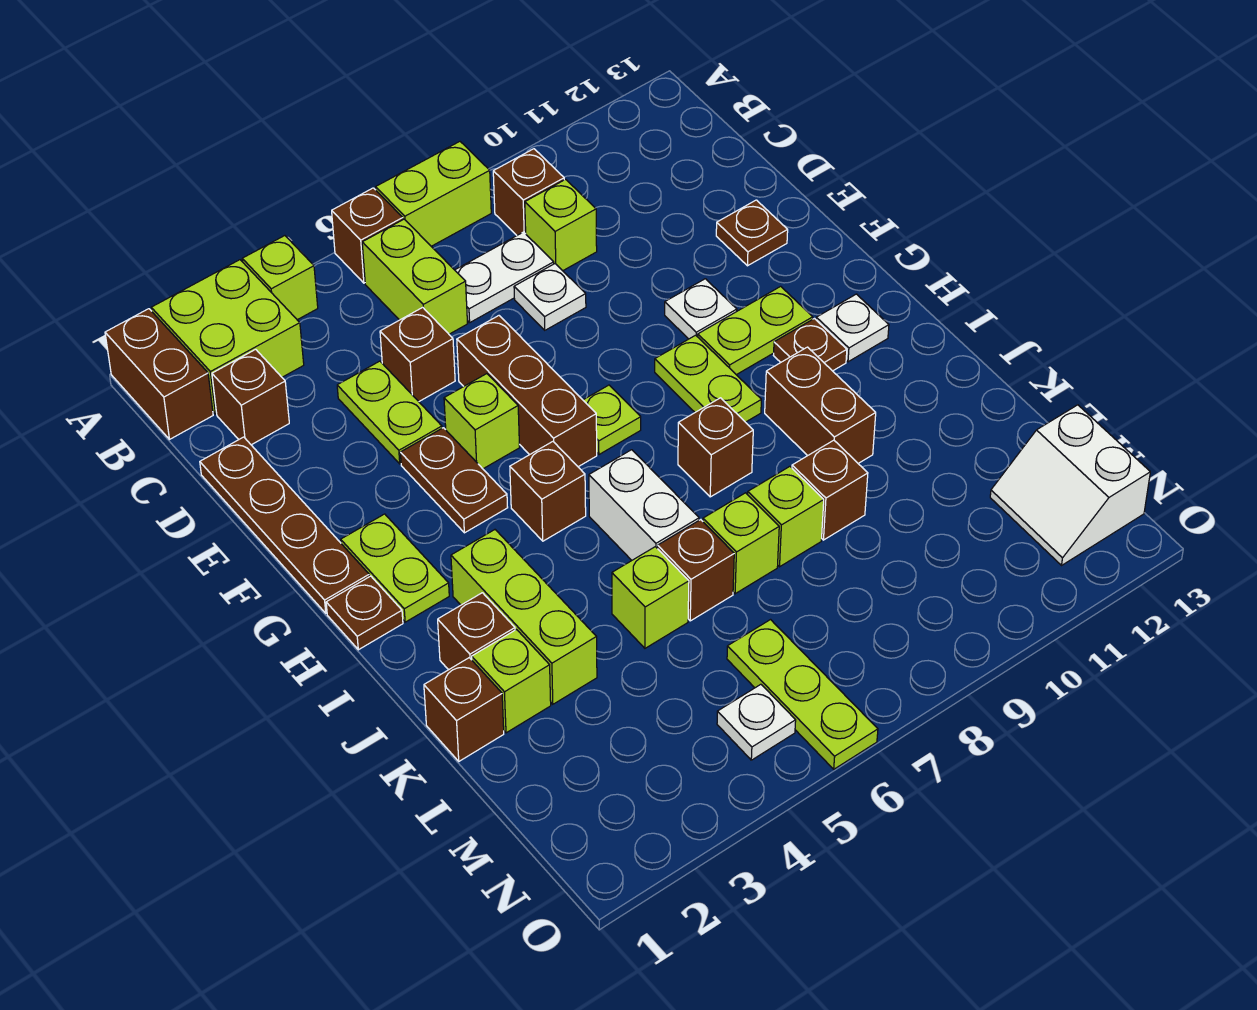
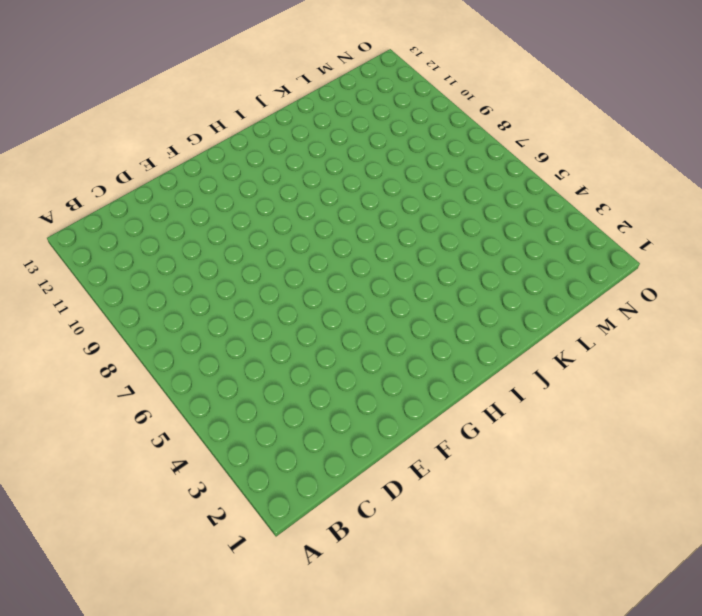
none -> brown 1x2 brick [105,309,213,439]
none -> lime 2x2 brick [151,260,304,414]
none -> lime 1x1 brick [242,236,318,320]
none -> brown 1x1 brick [332,188,403,283]

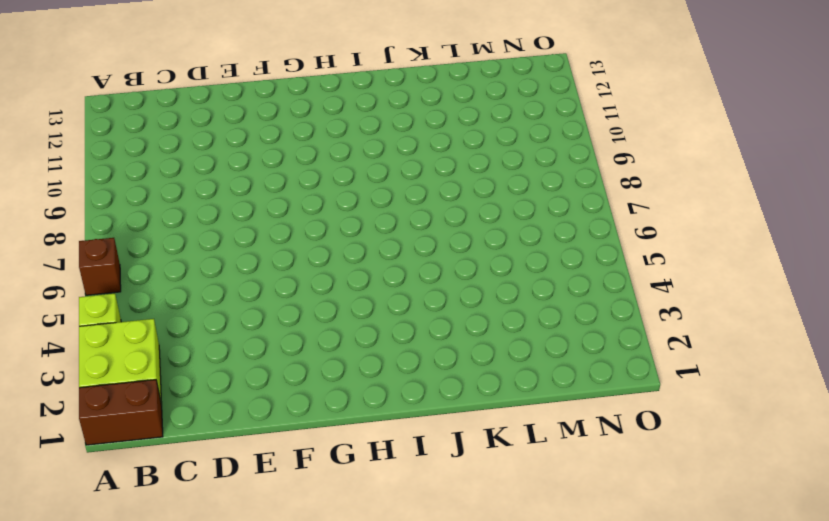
none -> lime 1x2 brick [376,142,491,246]
none -> lime 1x2 brick [362,219,468,334]
none -> brown 1x1 brick [493,149,564,235]
none -> brown 1x1 brick [212,349,289,445]

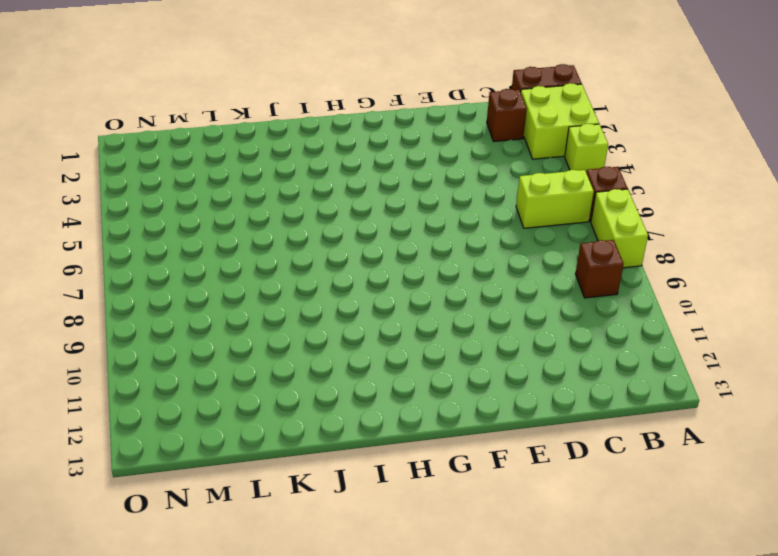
none -> white 1x2 plate [455,232,554,322]
none -> lime 1x1 brick [525,179,597,271]
none -> brown 1x4 plate [200,437,369,613]
none -> lime 1x2 plate [337,361,442,464]

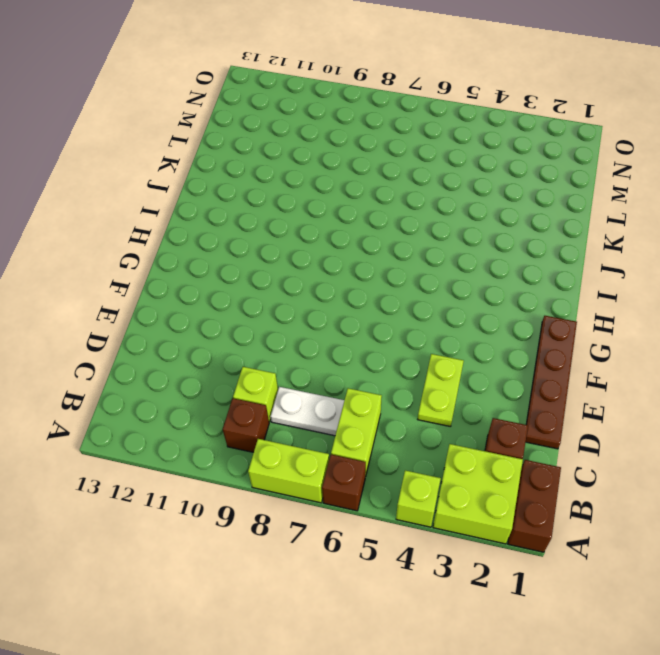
none -> brown 1x1 brick [380,307,455,401]
none -> white 1x1 plate [514,264,586,330]
none -> brown 1x3 brick [457,316,597,467]
none -> brown 1x1 plate [716,200,788,266]

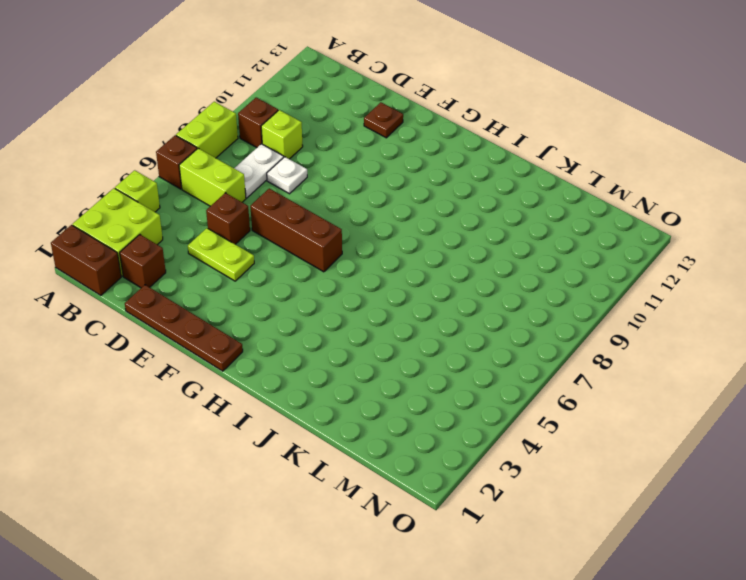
none -> brown 1x2 plate [400,428,508,533]
none -> lime 1x1 brick [444,374,520,469]
none -> white 1x1 plate [665,279,737,339]
none -> lime 1x2 plate [341,514,449,622]

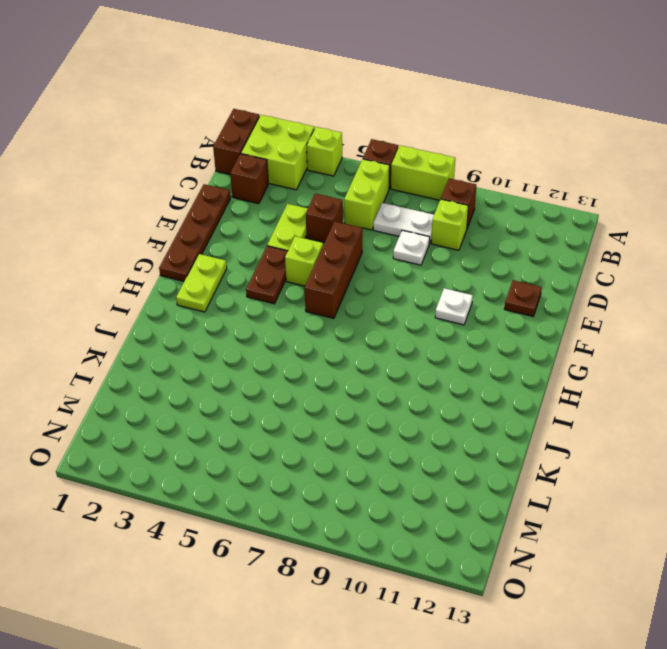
none -> lime 1x1 plate [583,385,641,454]
none -> lime 1x2 plate [655,335,761,422]
none -> lime 1x2 plate [698,286,813,375]
none -> brown 1x1 plate [326,576,403,650]

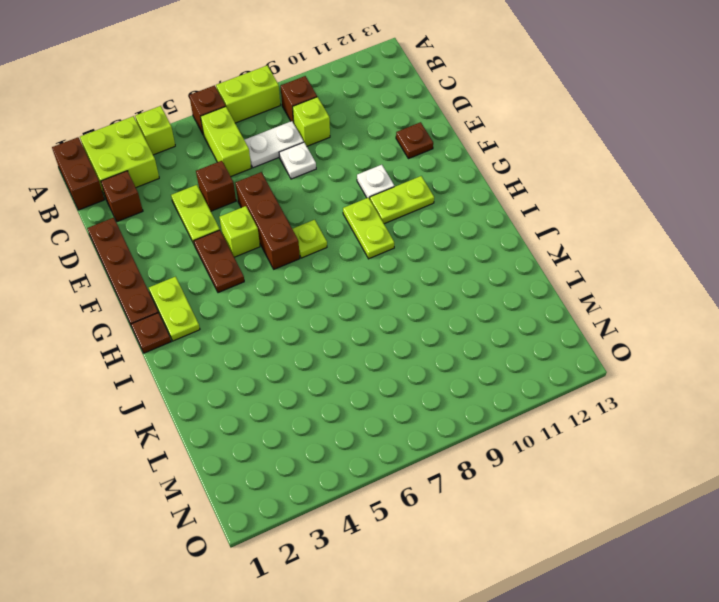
none -> brown 1x1 brick [510,442,586,541]
none -> brown 1x1 plate [774,319,847,371]
none -> white 1x1 plate [816,294,889,362]
none -> lime 1x3 brick [451,530,597,704]

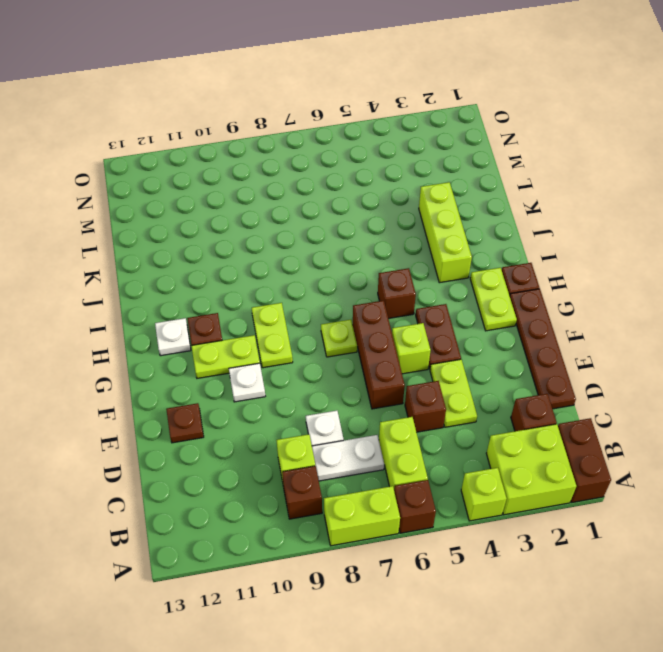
none -> white 1x2 brick [589,450,699,560]
none -> brown 1x1 brick [678,398,753,497]
none -> brown 1x2 brick [765,347,876,463]
none -> brown 1x1 brick [438,593,515,670]

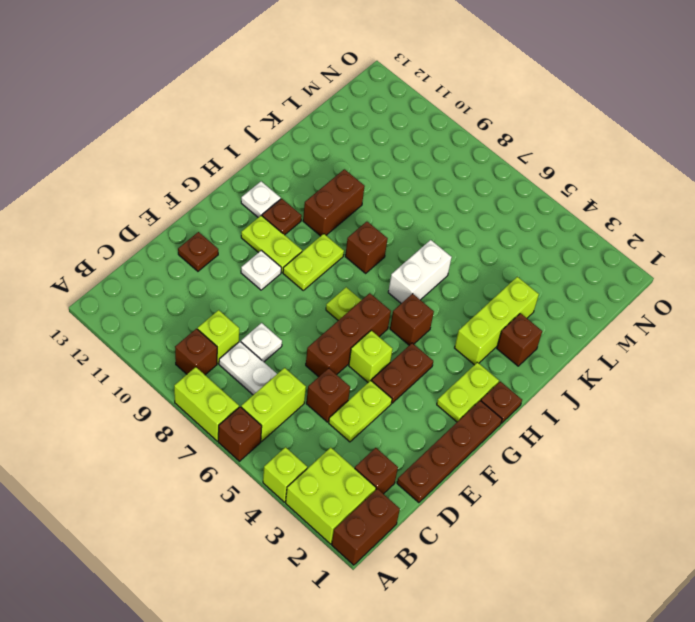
none -> brown 1x1 brick [424,658,504,761]
none -> lime 1x1 brick [472,630,551,733]
none -> lime 1x1 brick [612,547,689,648]
none -> brown 1x1 brick [658,520,734,621]

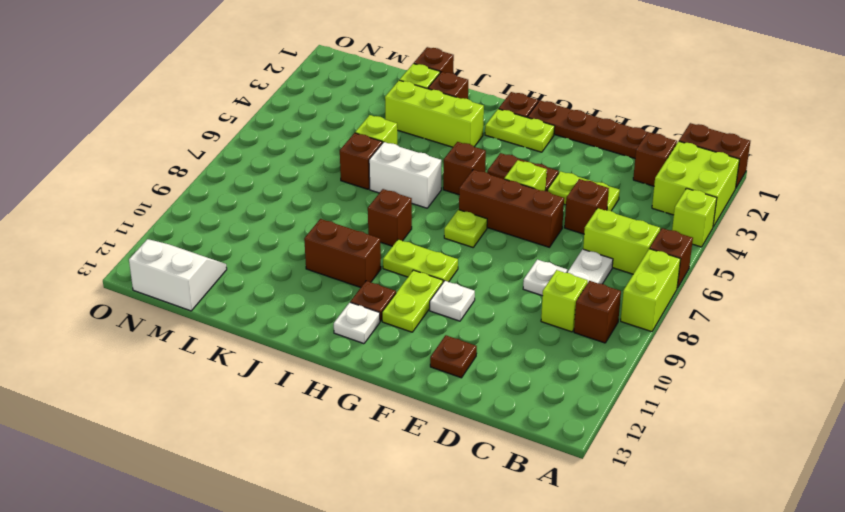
none -> lime 1x1 brick [703,493,779,594]
none -> lime 1x1 brick [748,467,824,567]
none -> brown 1x1 brick [792,440,868,540]
none -> lime 1x3 plate [727,620,878,769]

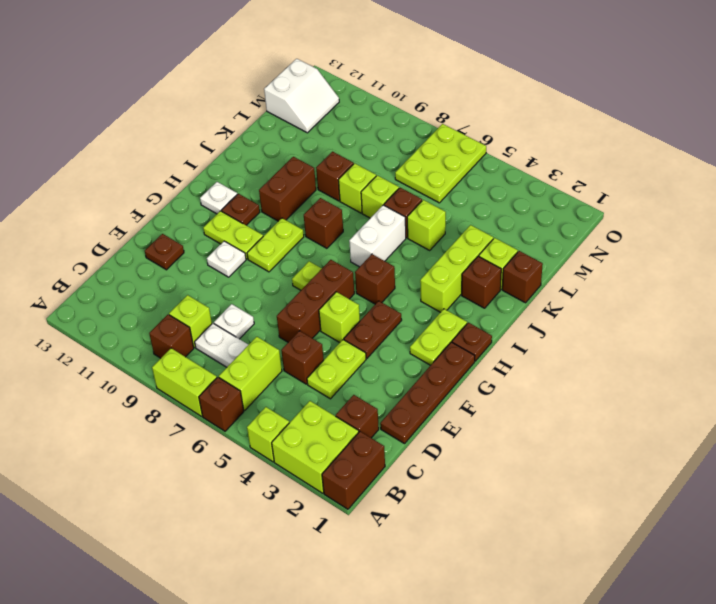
lime 2x3 plate [395,124,486,203] -> lime 1x3 plate [727,620,878,769]
none -> white 1x1 plate [717,684,796,760]

